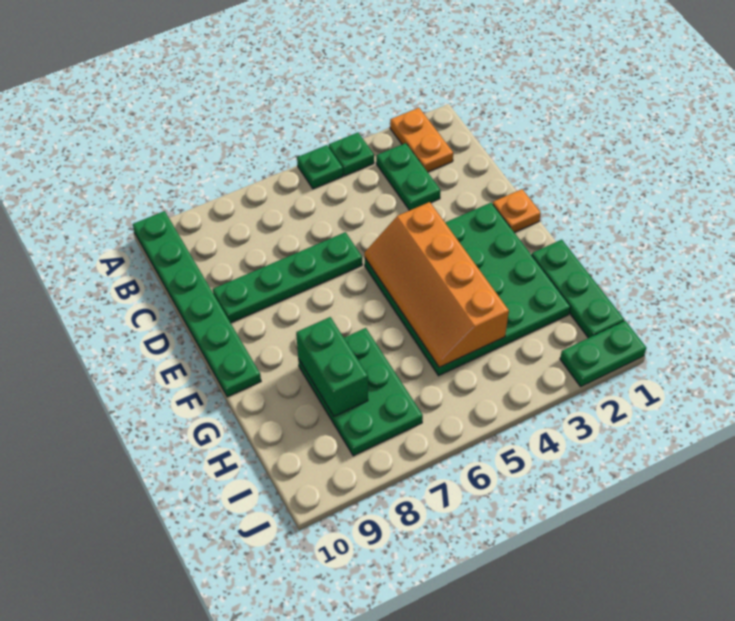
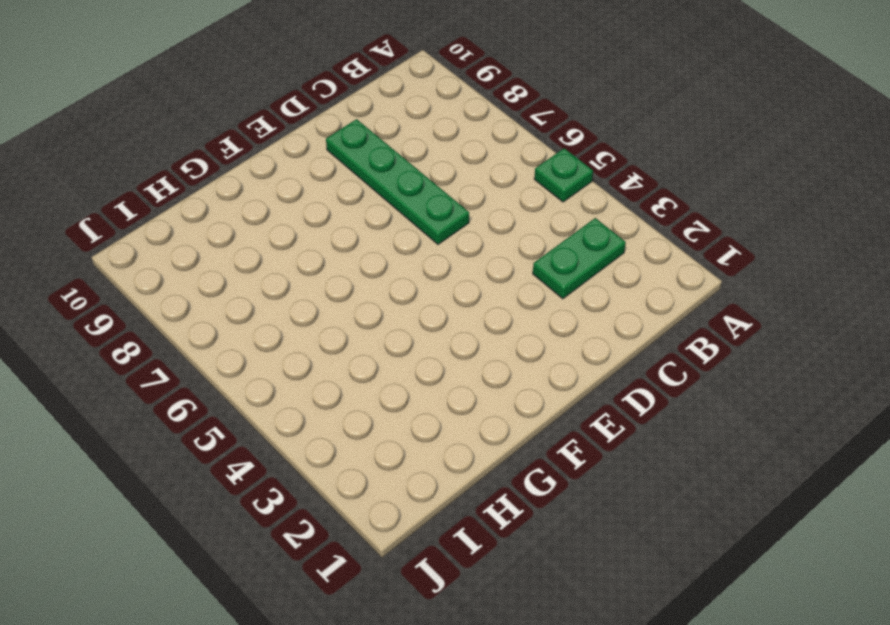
none -> orange 1x2 plate [390,108,453,172]
none -> green 1x1 plate [329,133,374,176]
none -> green 1x6 plate [133,211,261,397]

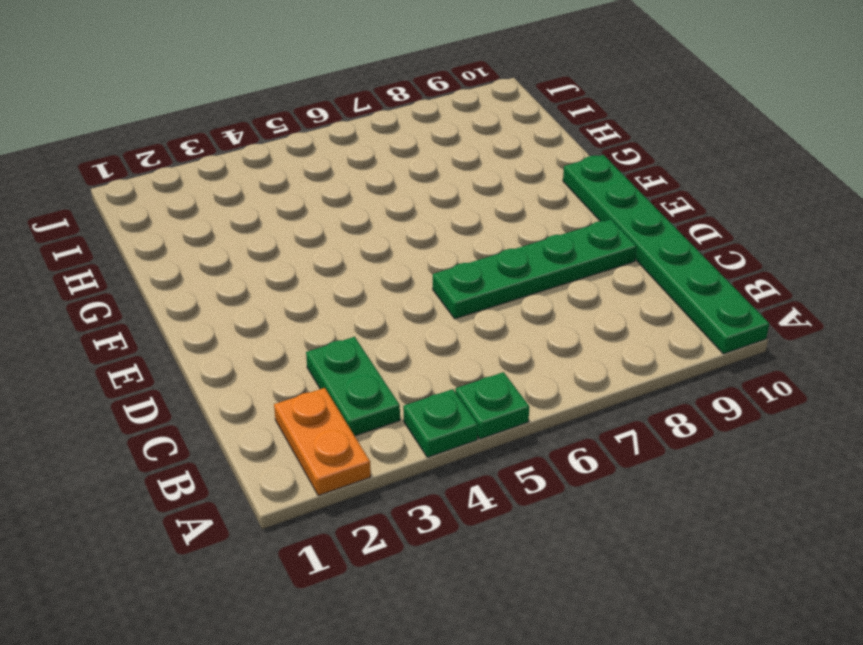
none -> orange 1x1 plate [493,189,541,233]
none -> green 4x4 plate [365,203,570,376]
none -> green 1x3 plate [532,240,624,338]

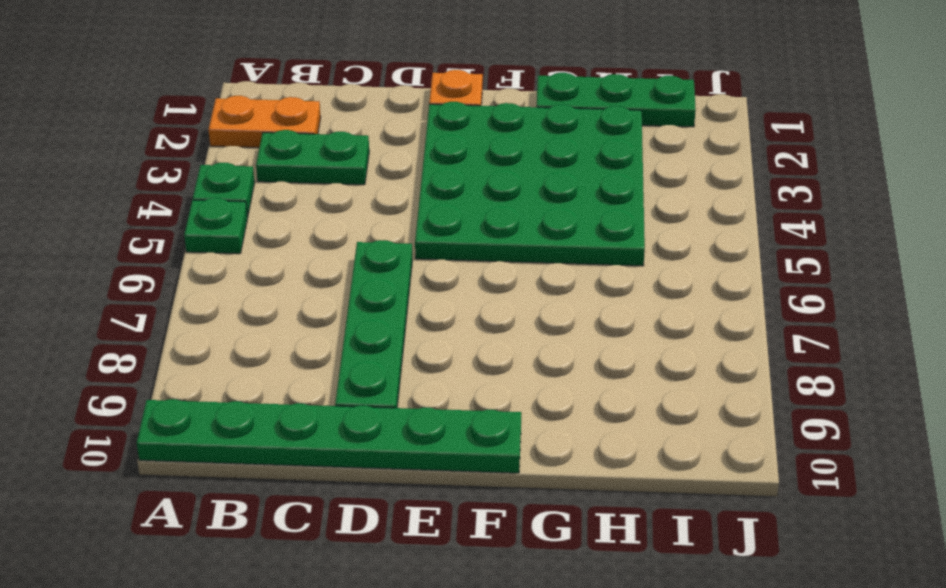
none -> green 2x3 plate [298,328,423,456]
none -> green 1x2 plate [560,321,646,386]
none -> orange 2x4 slope [365,202,509,367]

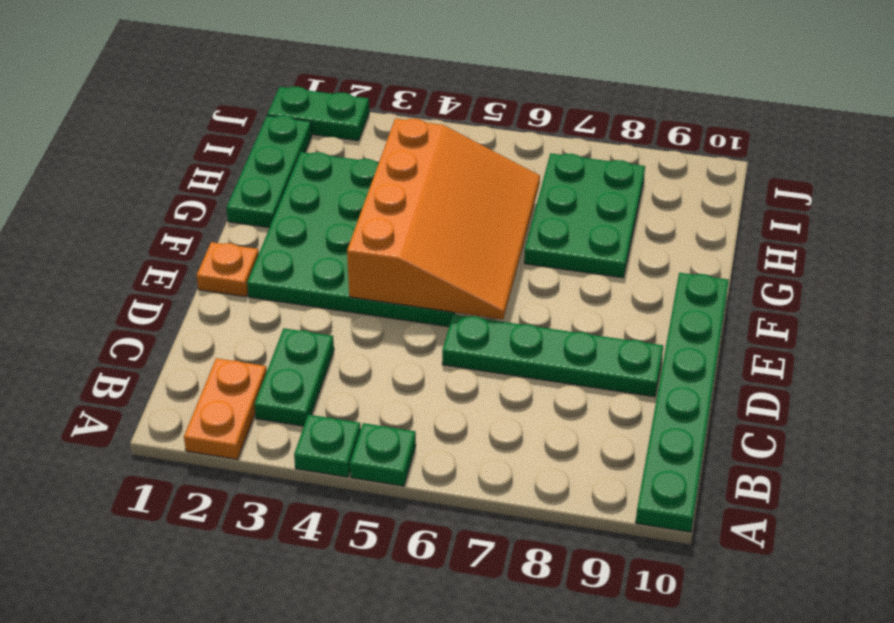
orange 3x4 slope [347,119,540,319] -> orange 2x4 slope [365,202,509,367]
none -> green 1x2 brick [296,317,368,416]

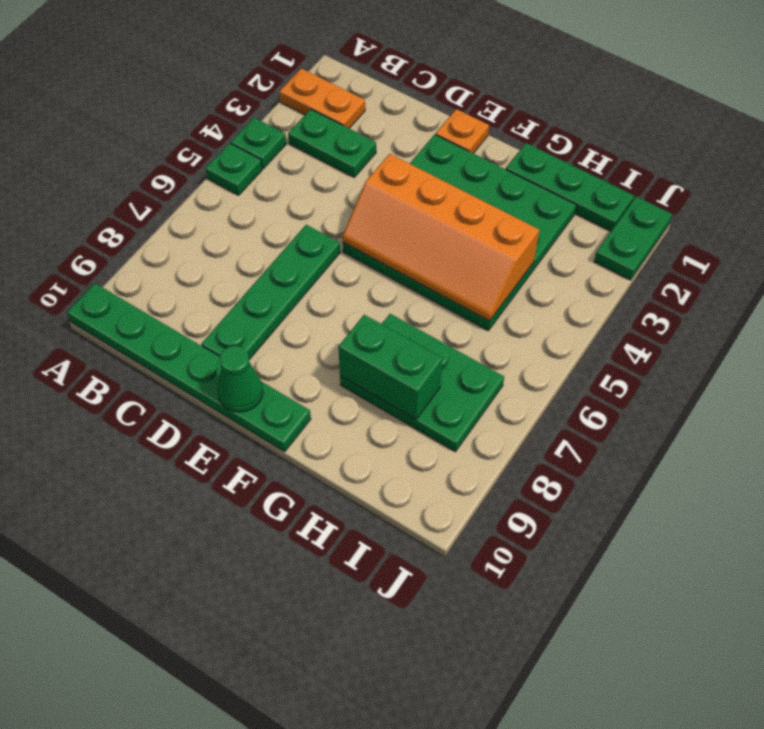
green 1x1 cone [217,346,263,412] -> none

